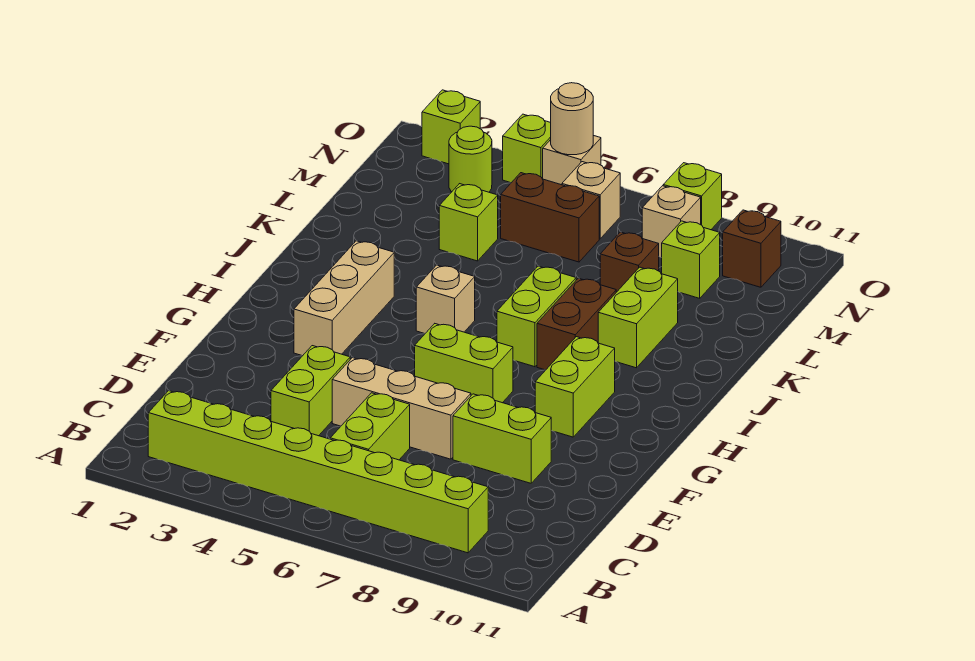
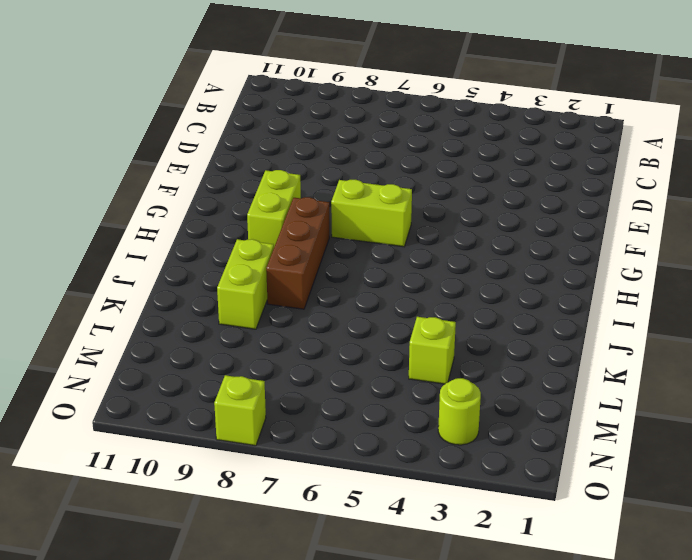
brown 1x3 brick [266,197,329,309] -> brown 1x2 brick [537,278,616,370]
none -> lime 1x8 brick [148,391,488,553]
none -> lime 1x2 brick [330,393,410,460]
none -> lime 1x2 brick [271,346,350,436]

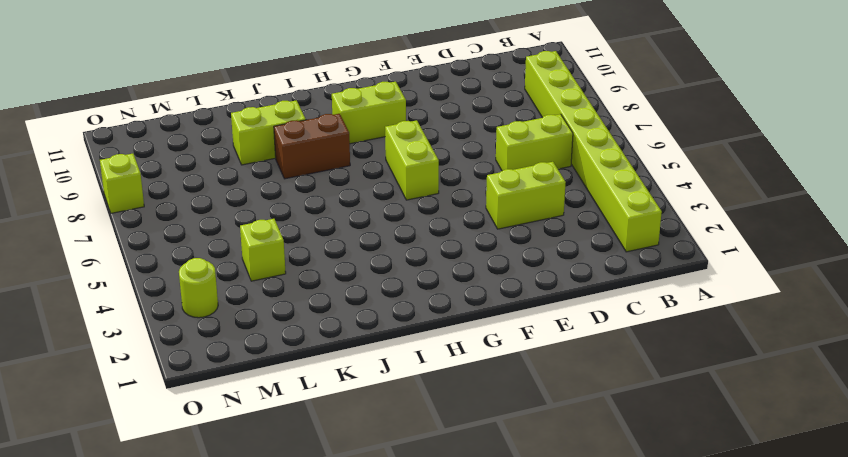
none -> tan 1x3 brick [332,358,471,459]
none -> lime 1x2 brick [453,394,551,483]
none -> tan 1x3 brick [294,241,394,356]

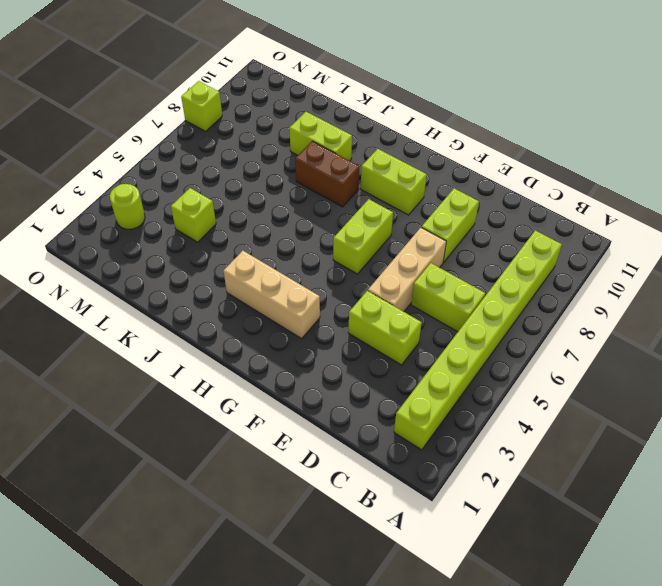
none -> tan 1x1 brick [416,265,475,334]
none -> lime 1x2 brick [497,266,576,367]
none -> brown 1x1 brick [600,232,659,292]

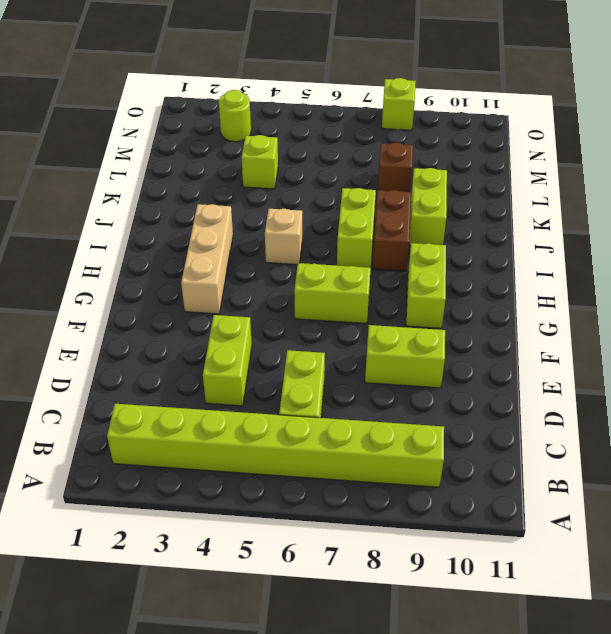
none -> tan 1x3 brick [332,358,471,459]
none -> brown 1x2 brick [501,173,599,262]
none -> lime 1x1 brick [662,221,720,298]

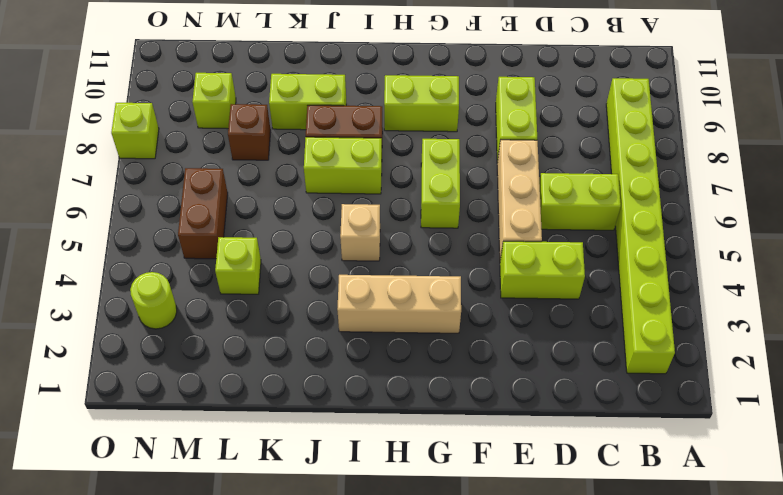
none -> tan 1x1 brick [562,162,620,239]
none -> tan 1x1 brick [642,186,701,258]
none -> brown 1x1 brick [723,210,781,287]

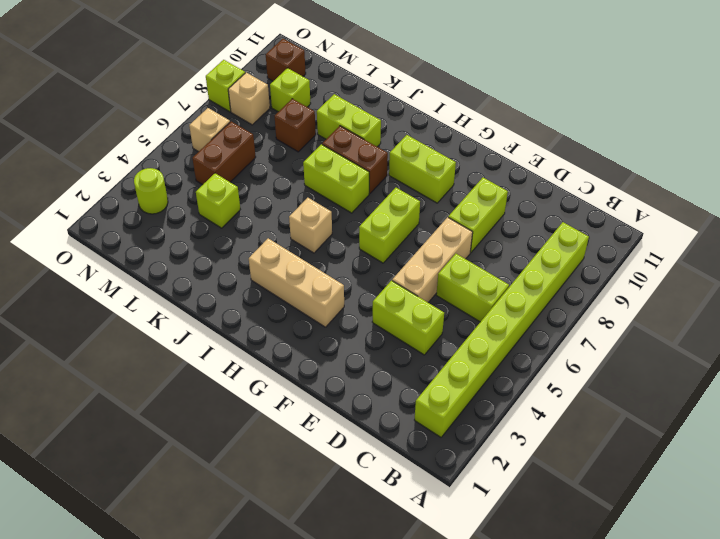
none -> lime 1x1 brick [422,90,480,164]
none -> lime 1x1 brick [503,114,551,183]
none -> tan 1x1 brick [543,135,601,185]

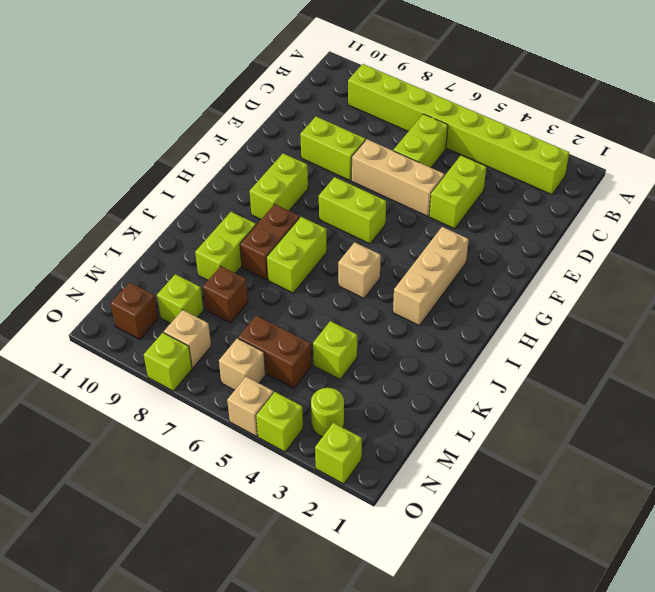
none -> tan 1x1 round brick [551,83,593,155]

